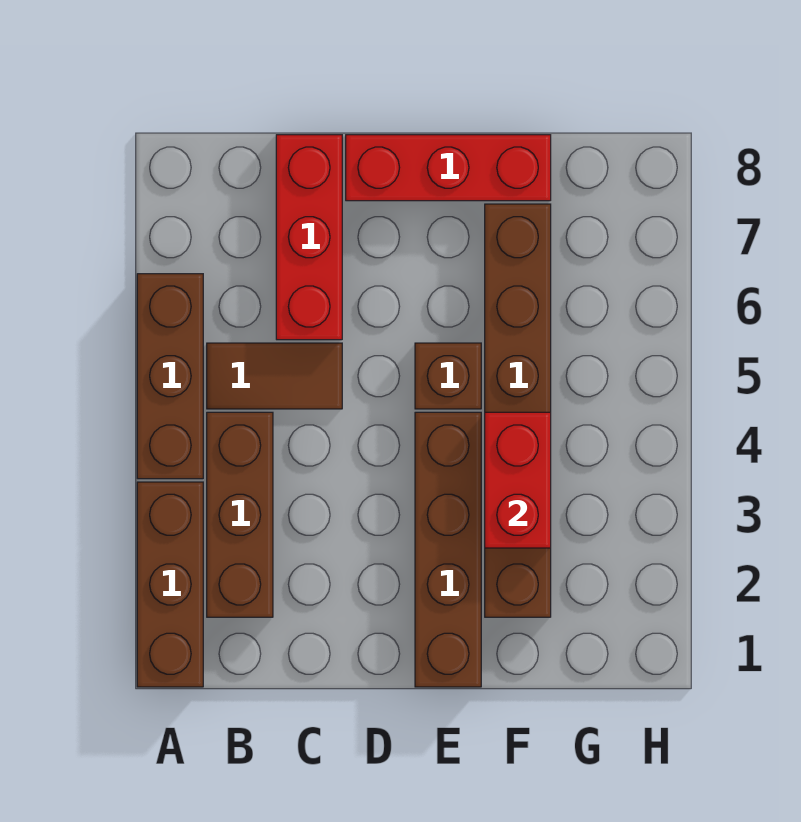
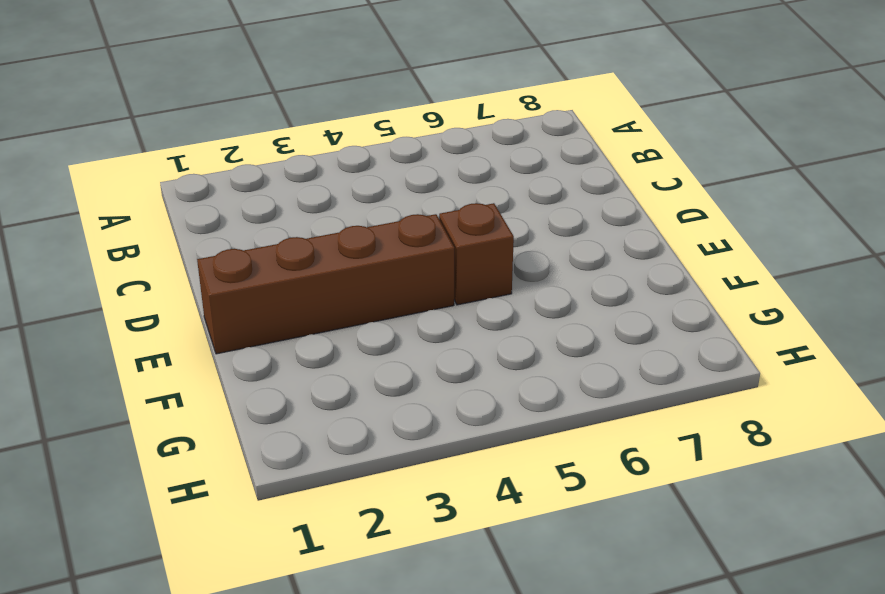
none -> brown 1x3 brick [137,482,203,687]
none -> brown 1x3 brick [137,274,203,479]

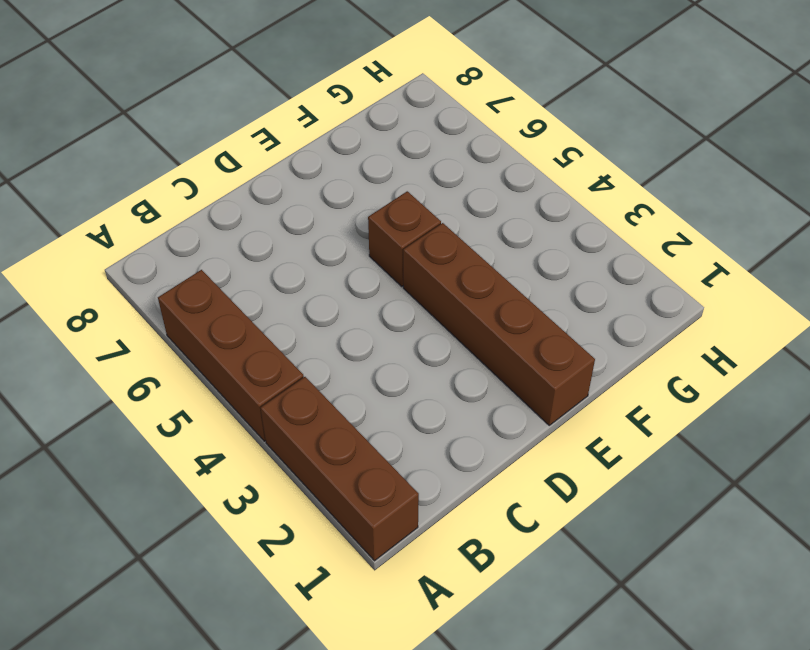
none -> brown 1x3 brick [207,412,273,617]
none -> brown 1x2 tile [207,343,342,409]

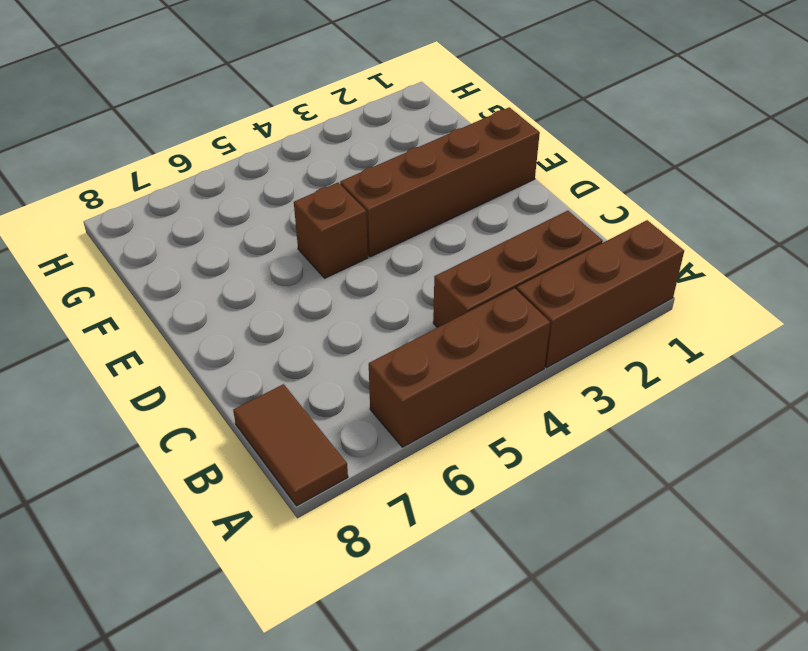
brown 1x2 tile [233,384,348,506] -> brown 1x2 tile moved to [207,343,342,409]
none -> red 1x3 brick [276,135,342,340]
none -> red 1x3 brick [346,135,551,201]

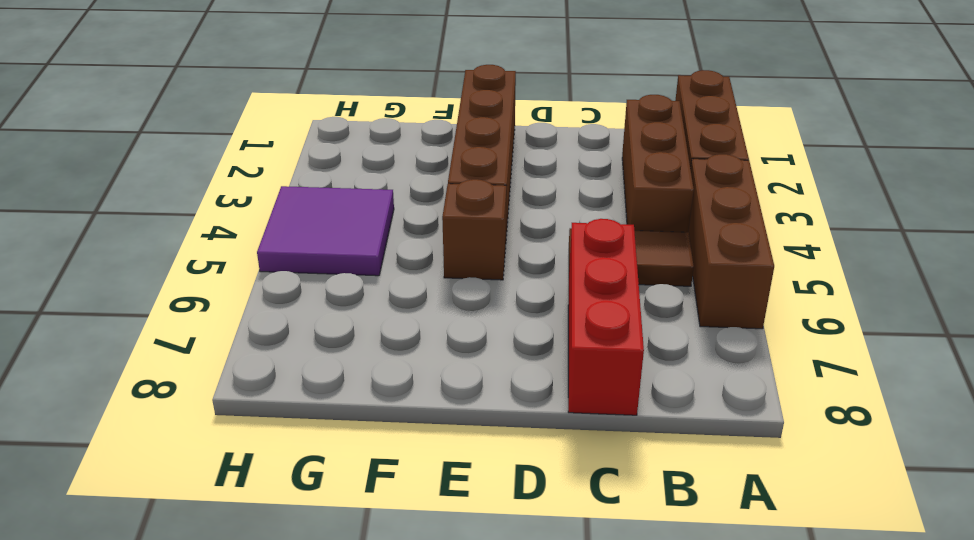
purple 2x2 tile [257,186,394,276] -> none
none -> red 1x3 brick [346,135,551,201]
none -> brown 1x6 brick [485,204,551,617]

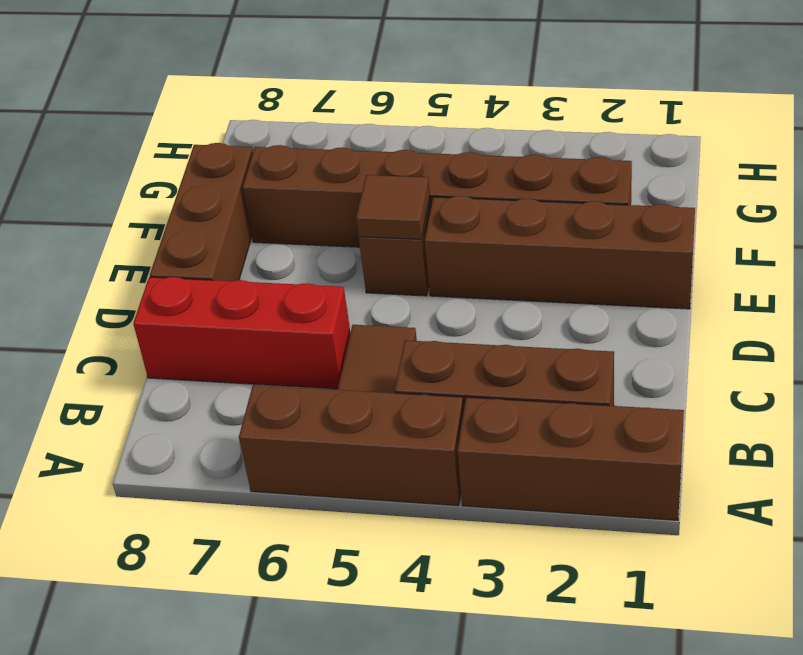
brown 1x3 brick [150,143,253,281] -> red 1x3 brick [346,135,551,201]
brown 1x1 tile [356,175,430,239] -> none
none -> red 1x2 brick [485,412,551,548]

